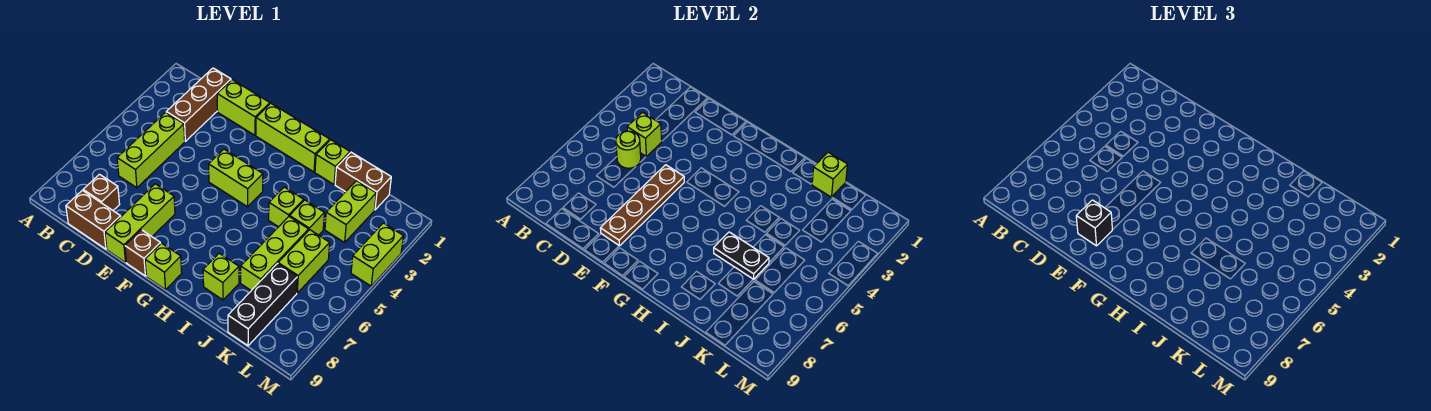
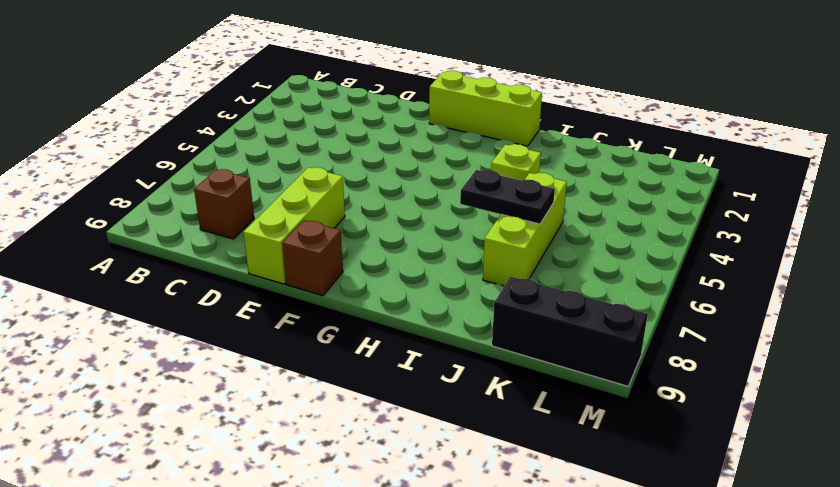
black 1x3 brick [492,277,648,386] -> black 1x3 brick turned to [228,264,297,346]
none -> brown 1x3 brick [166,68,231,141]
none -> lime 1x3 brick [117,112,185,188]
none -> brown 1x2 brick [66,190,121,249]

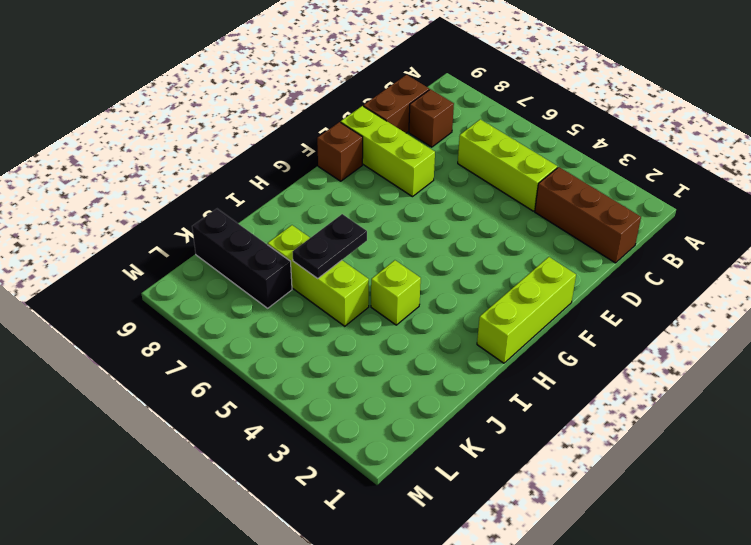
none -> lime 1x2 brick [217,80,270,135]
none -> lime 1x2 brick [209,149,263,207]
none -> lime 1x1 brick [145,243,182,290]

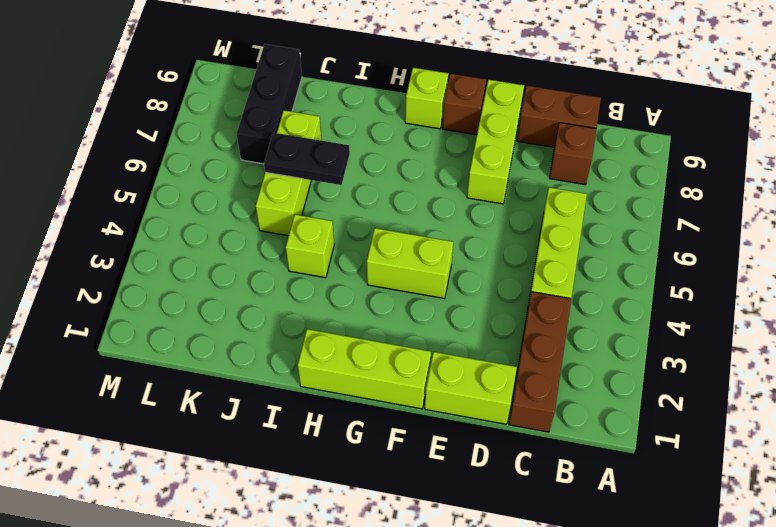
none -> lime 1x1 brick [315,140,350,184]
none -> lime 1x1 brick [203,253,239,300]
none -> brown 1x2 brick [335,152,391,210]

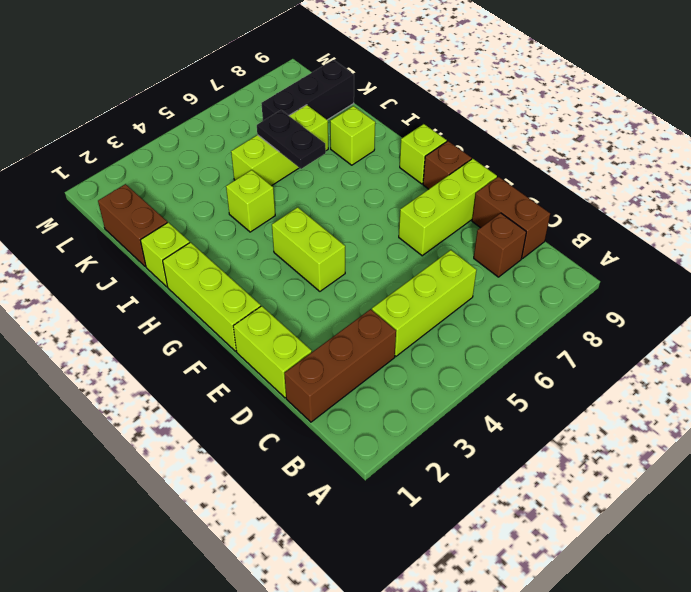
none -> lime 1x1 brick [290,200,324,235]
none -> lime 1x2 brick [325,181,376,242]
none -> lime 1x2 brick [278,230,330,293]

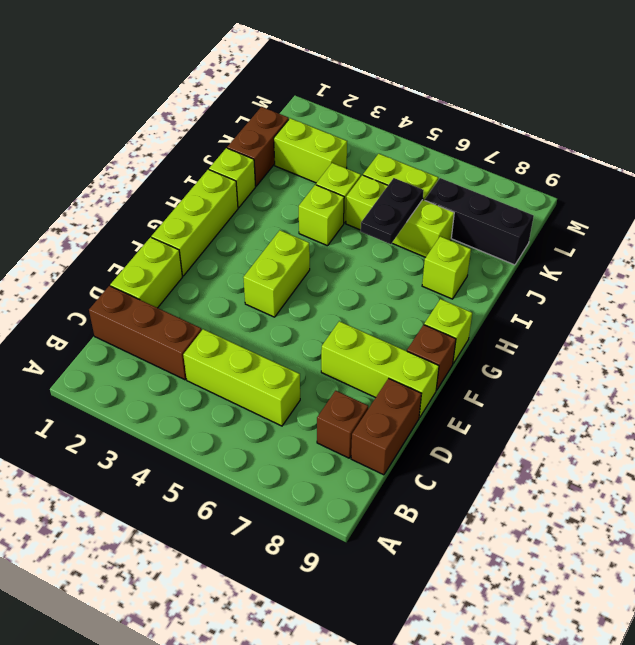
none -> lime 1x2 brick [351,223,403,286]
none -> lime 1x1 brick [627,112,662,157]
none -> lime 1x1 round brick [616,131,641,168]

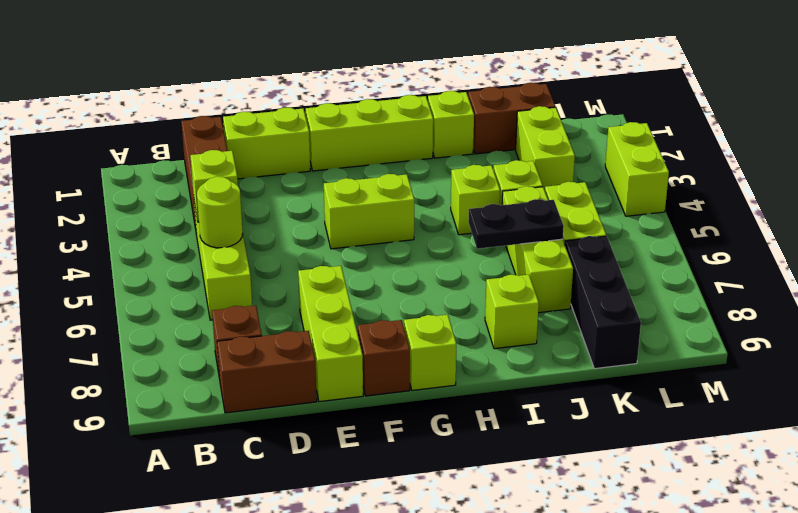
none -> brown 1x4 plate [600,165,684,246]
none -> lime 1x1 brick [812,152,848,197]
none -> black 1x1 brick [1076,200,1112,246]

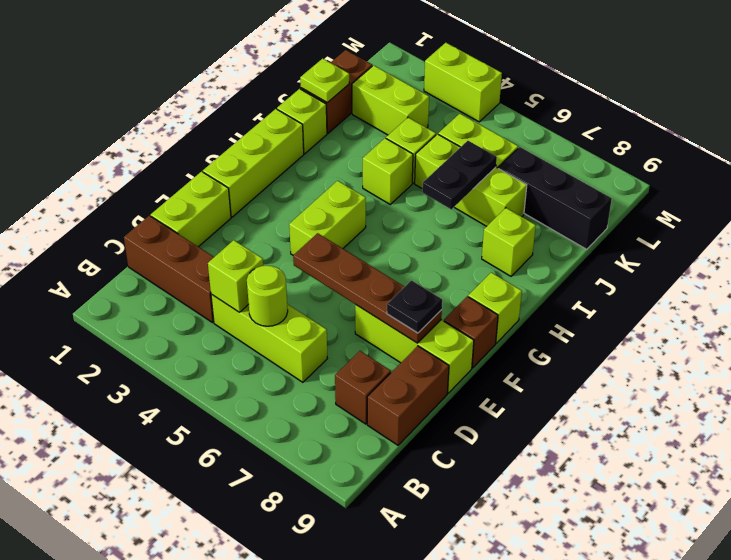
black 1x1 plate [387,280,442,333] -> black 1x1 brick [1076,200,1112,246]
lime 1x1 plate [300,58,349,103] -> lime 1x1 brick [812,152,848,197]

